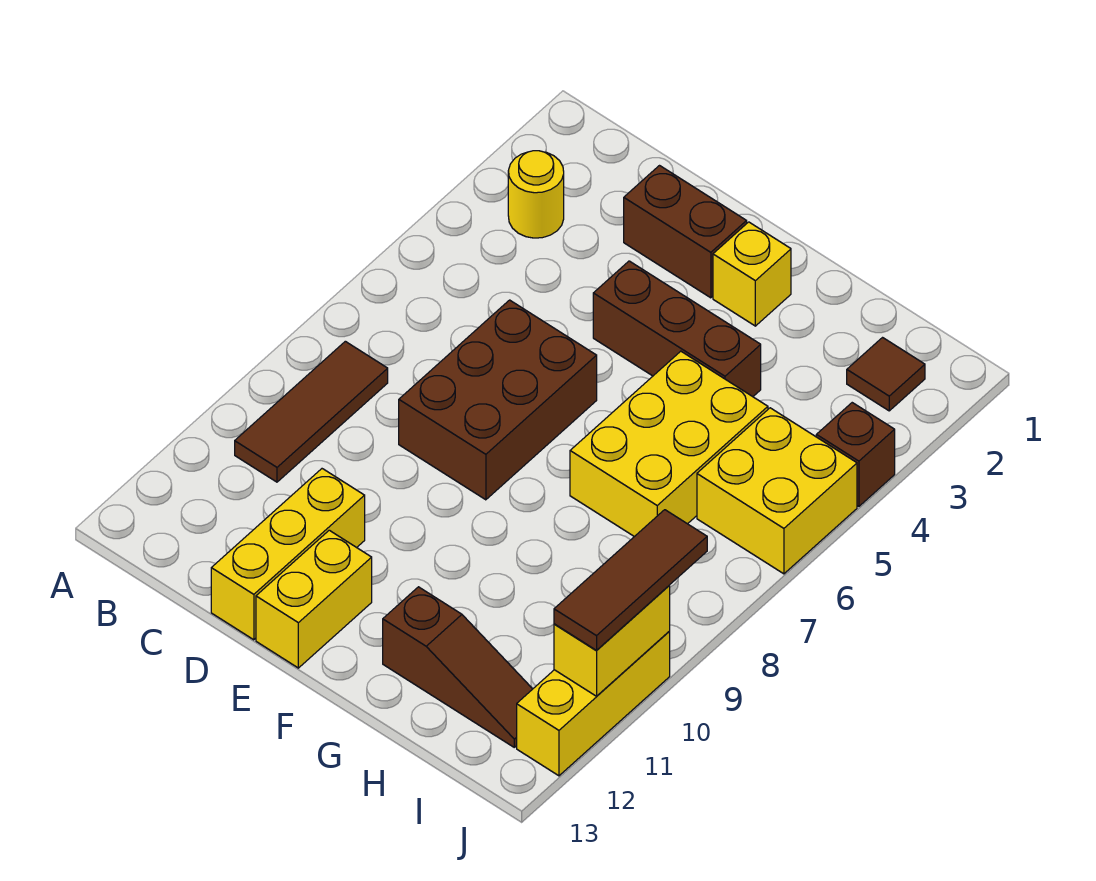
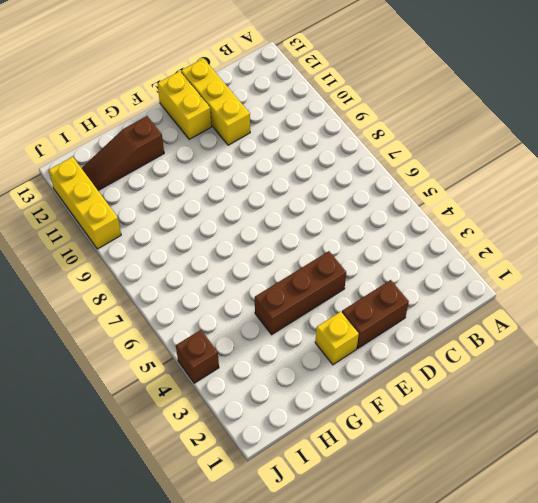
none -> yellow 1x1 round brick [508,151,564,238]
none -> brown 1x3 tile [235,341,388,482]
none -> brown 2x3 brick [399,300,597,500]

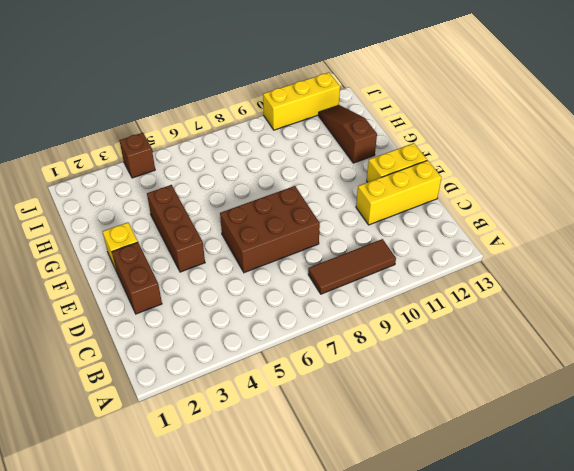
none -> yellow 1x1 round brick [508,151,564,238]
none -> yellow 2x3 brick [570,351,768,537]
none -> brown 1x1 tile [847,338,925,411]

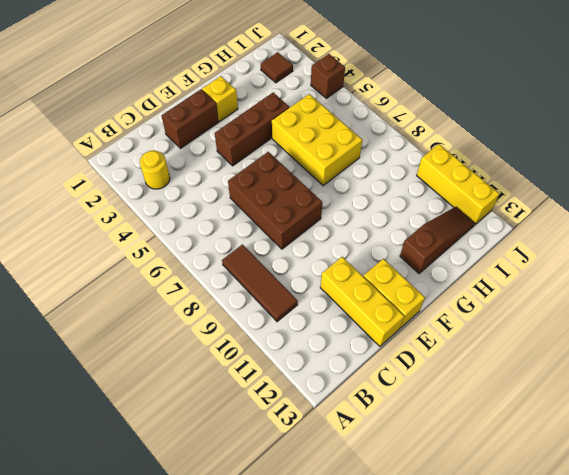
none -> yellow 2x2 brick [697,408,857,574]
none -> yellow 1x2 brick [554,586,670,696]
none -> brown 1x3 tile [554,510,707,651]

